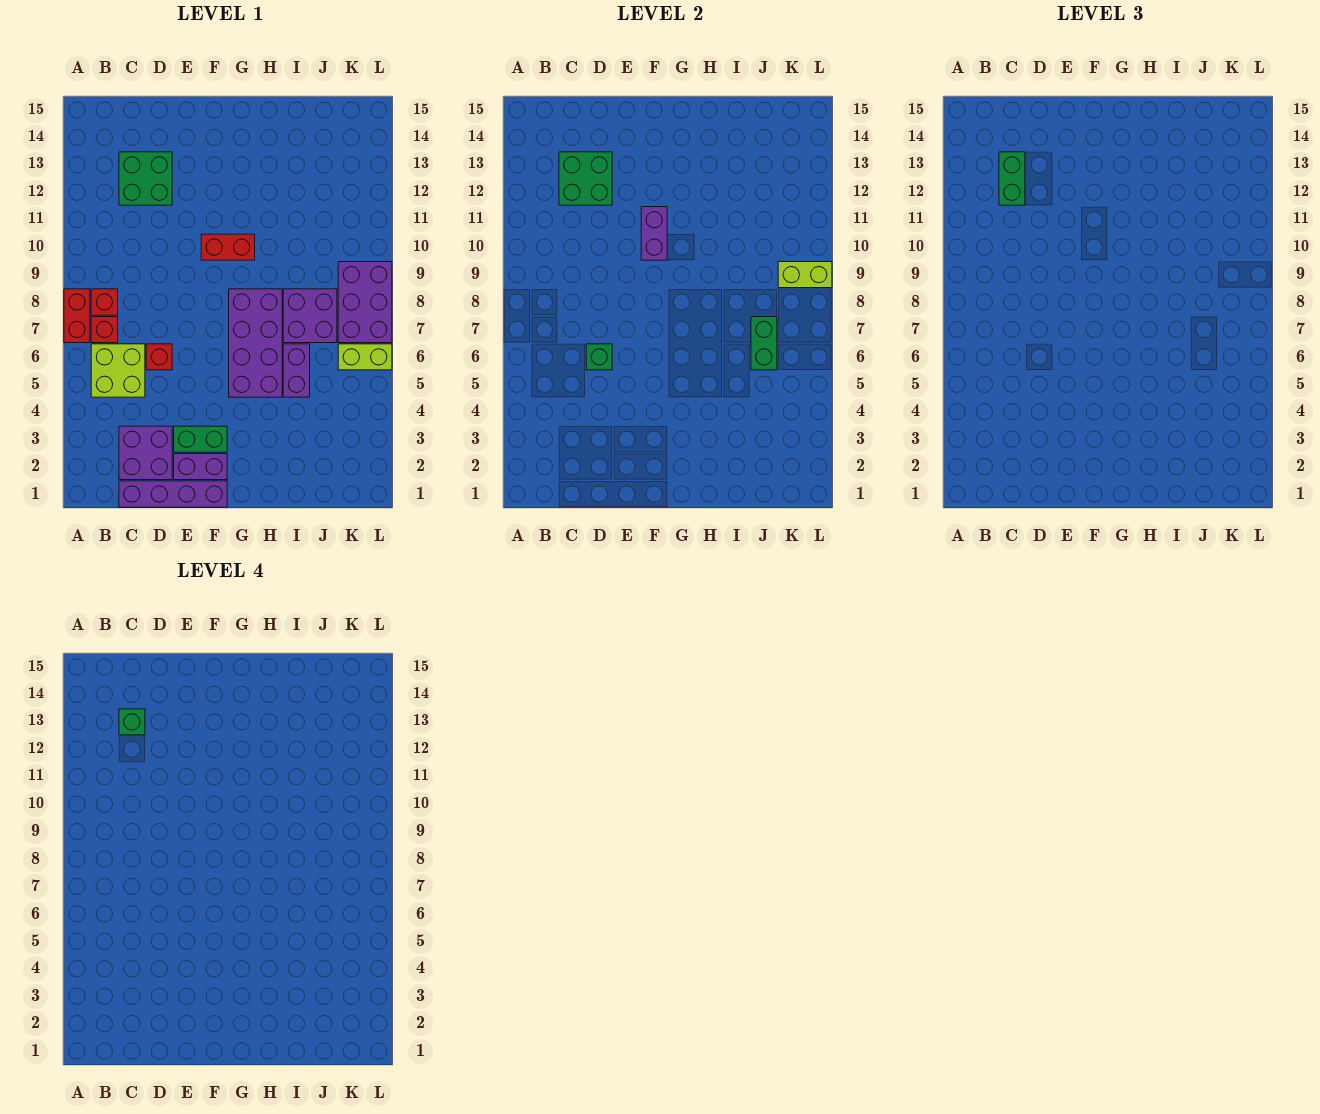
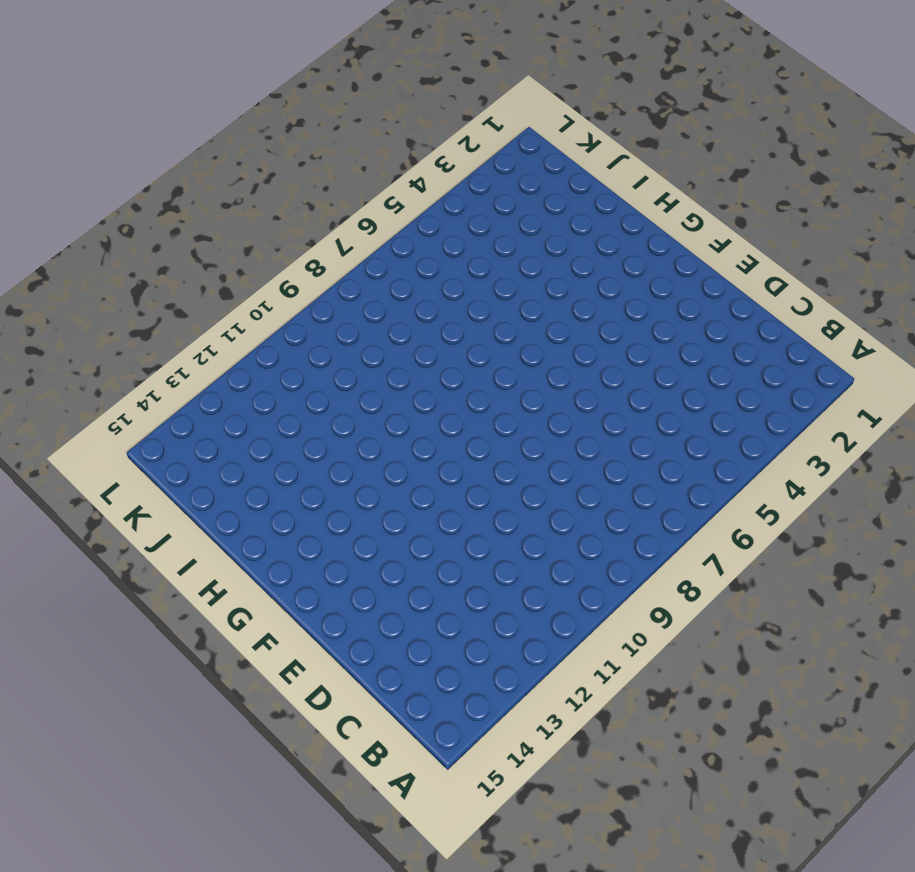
none -> red 1x2 brick [64,289,90,343]
none -> lime 2x2 brick [91,344,145,397]
none -> red 1x1 brick [91,317,118,343]

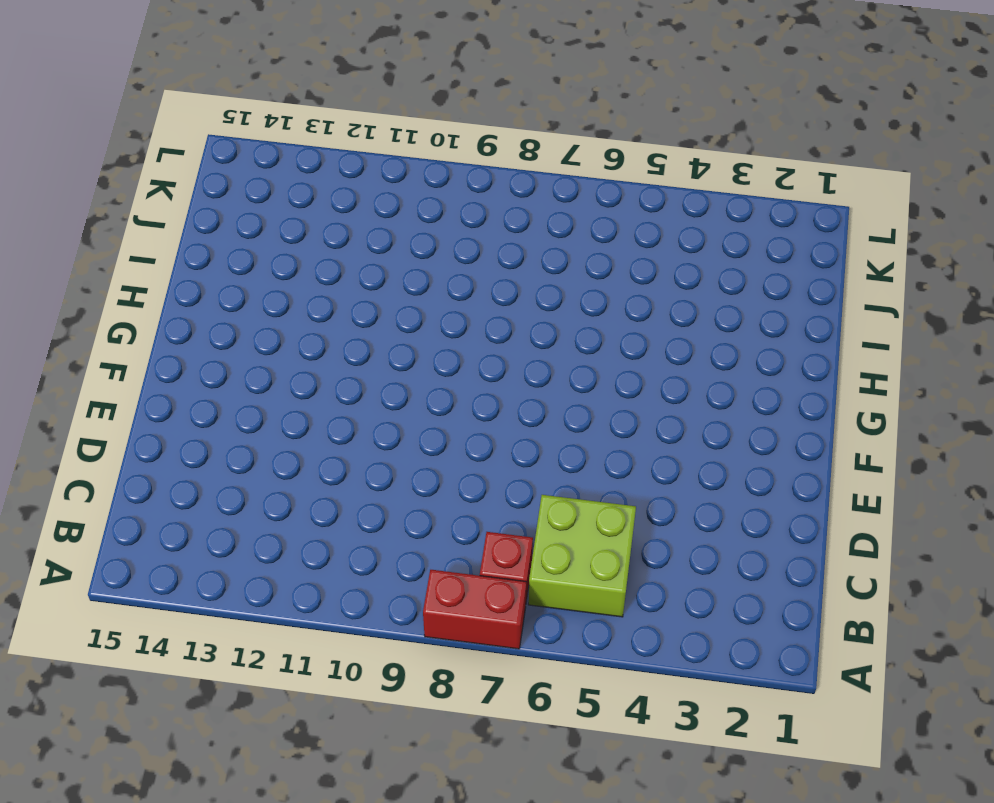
none -> red 1x1 brick [91,289,118,315]
none -> purple 1x4 brick [119,481,227,507]
none -> purple 2x2 brick [119,426,172,480]

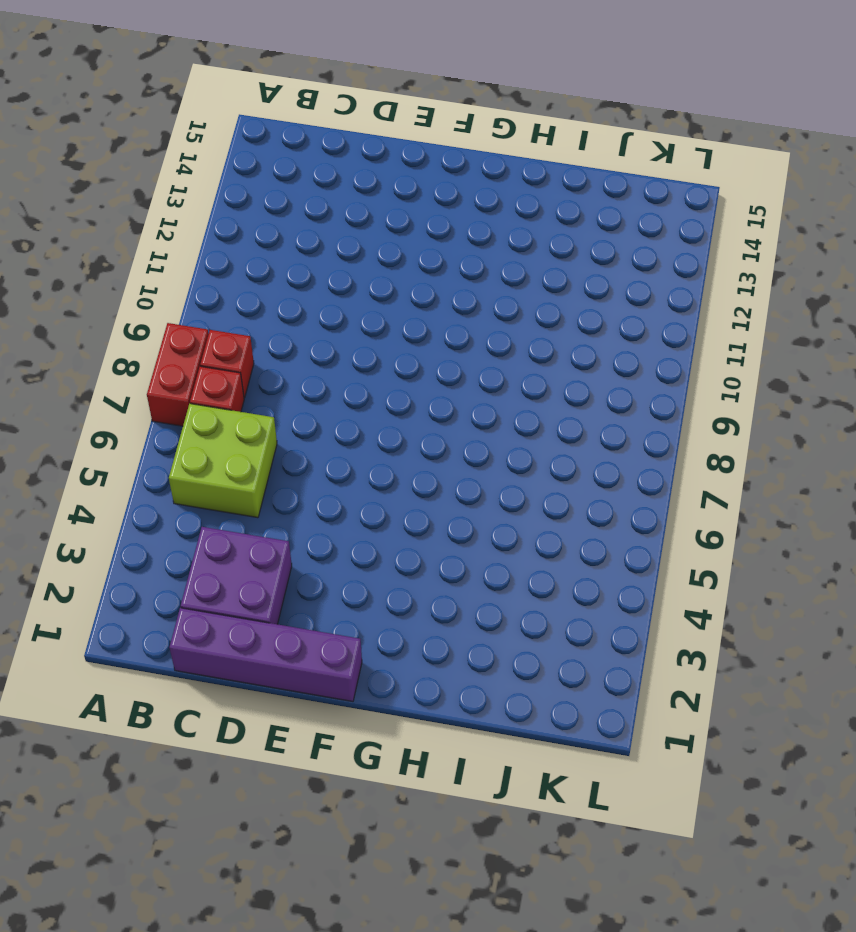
none -> green 2x2 brick [119,152,172,205]
none -> red 1x1 brick [146,344,172,370]
none -> purple 1x2 brick [174,454,227,480]

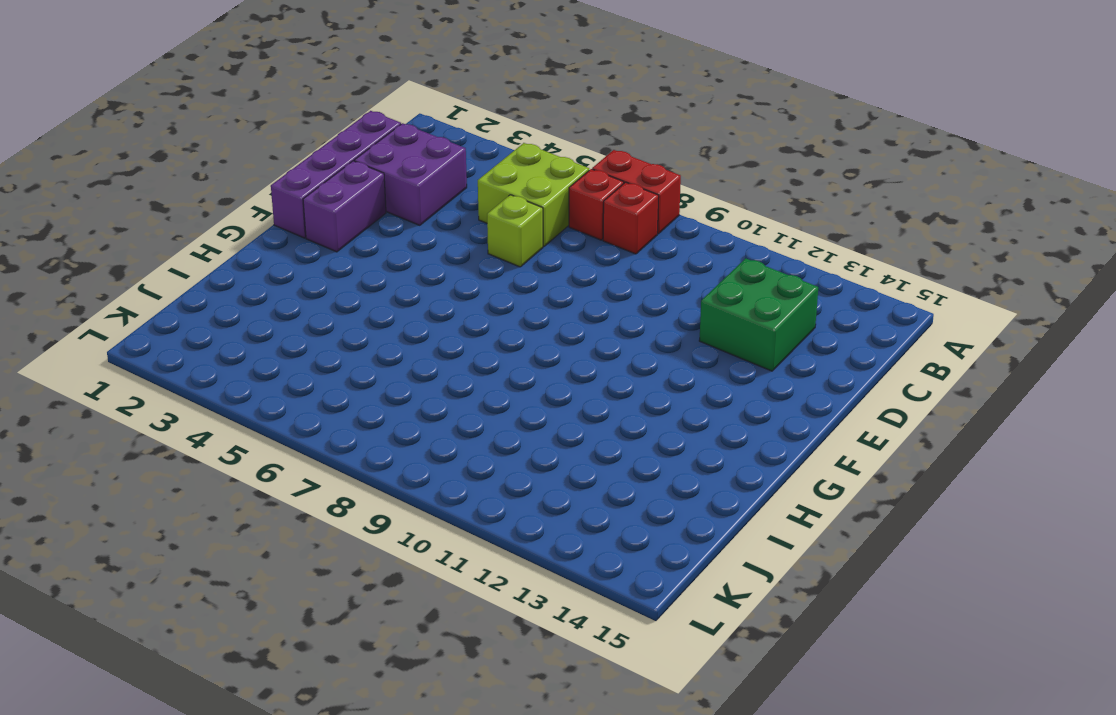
lime 1x1 brick [487,195,543,267] -> red 1x1 brick [146,344,172,370]
none -> green 1x2 brick [174,426,227,452]
none -> red 1x2 brick [201,234,255,260]
none -> purple 2x4 brick [229,289,282,397]

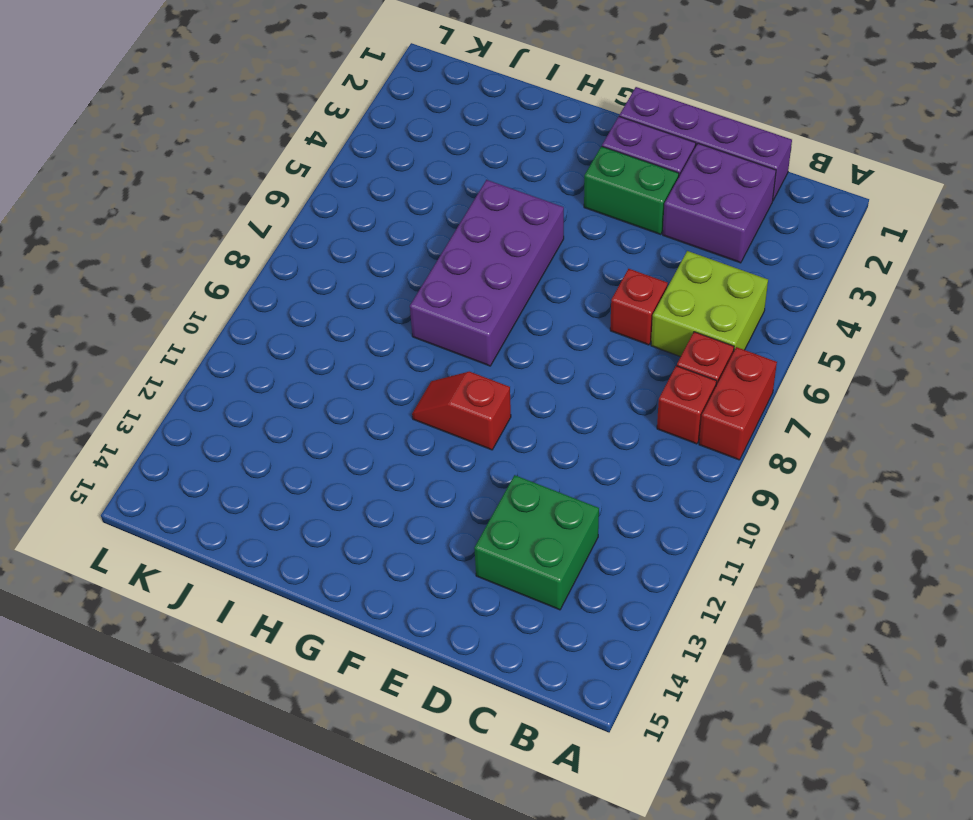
red 1x2 slope [412,371,511,450] -> red 1x2 brick [201,234,255,260]
none -> purple 1x2 brick [283,344,310,397]
none -> purple 2x2 brick [283,289,337,343]
none -> lime 1x2 brick [338,344,392,370]

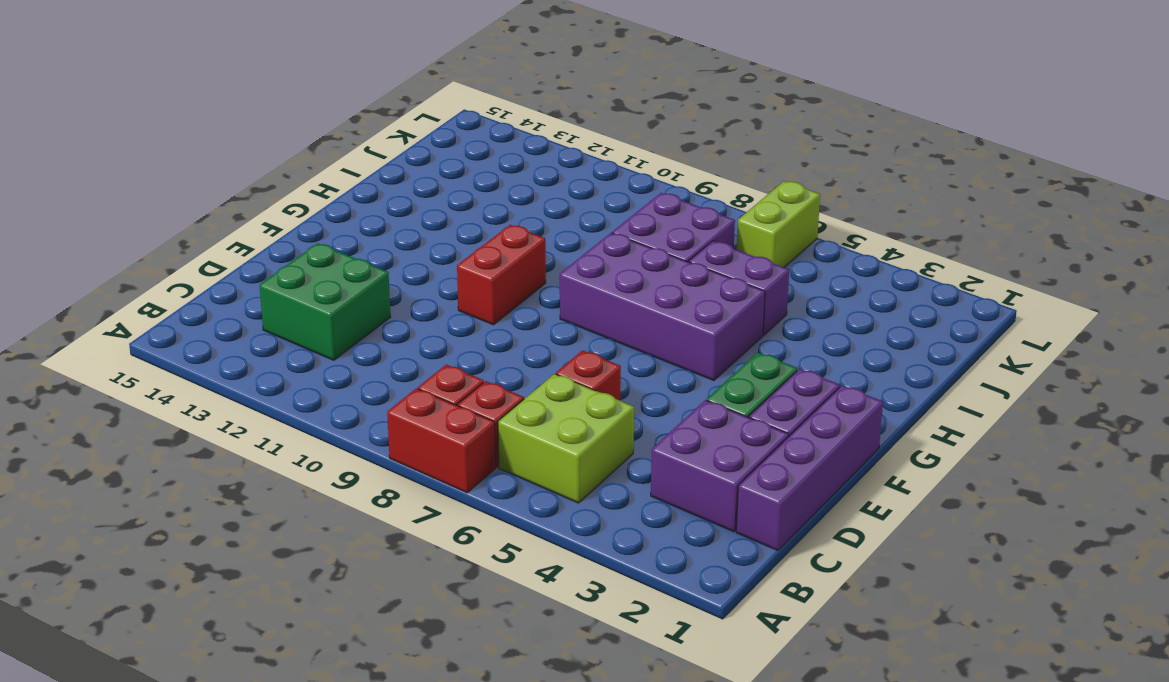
none -> purple 2x3 brick [338,262,392,343]
none -> green 2x2 brick [559,152,612,205]
none -> green 1x1 brick [586,344,612,370]

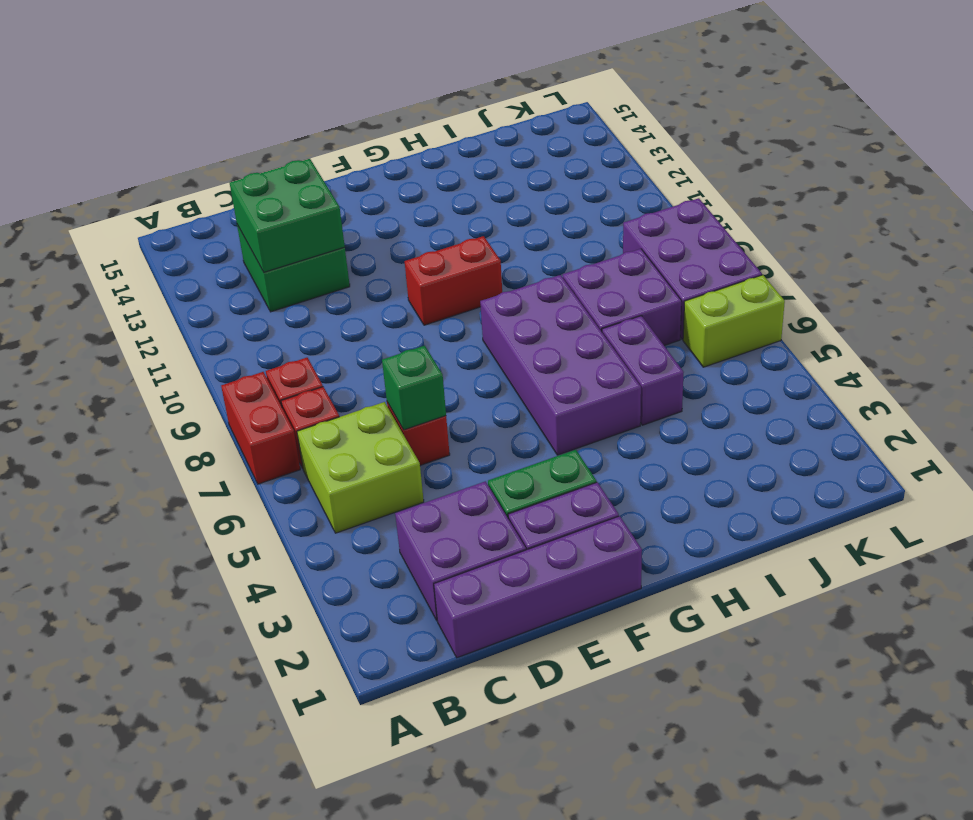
none -> purple 1x2 brick [641,207,667,260]
none -> green 1x2 brick [751,317,777,370]
none -> lime 1x2 brick [778,262,832,288]

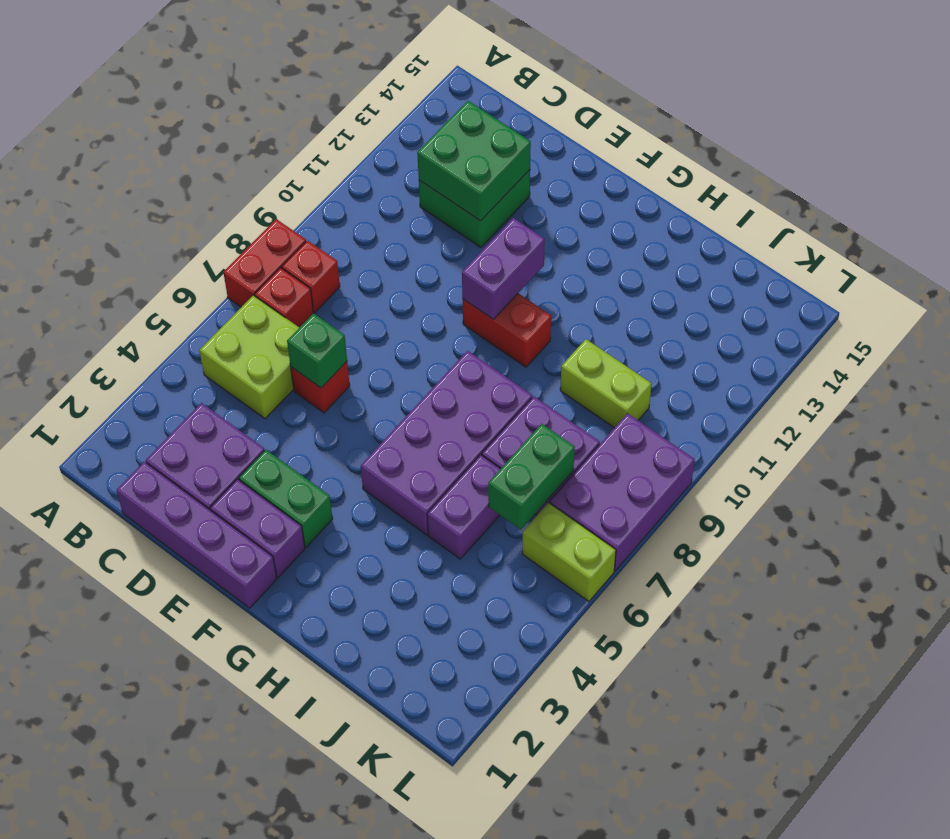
lime 1x2 brick [560,339,651,428] -> lime 1x2 brick moved to [778,262,832,288]
none -> green 1x2 brick [999,152,1025,205]
none -> green 1x1 brick [119,709,145,735]

